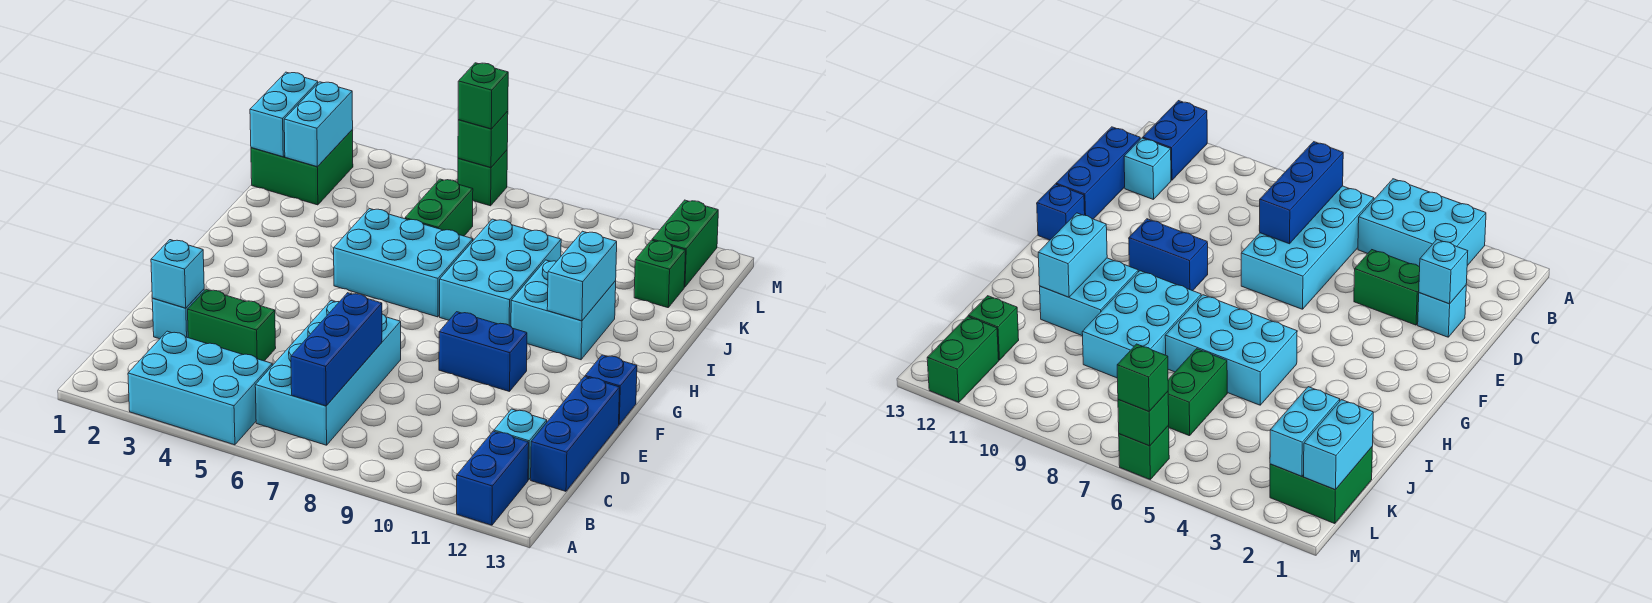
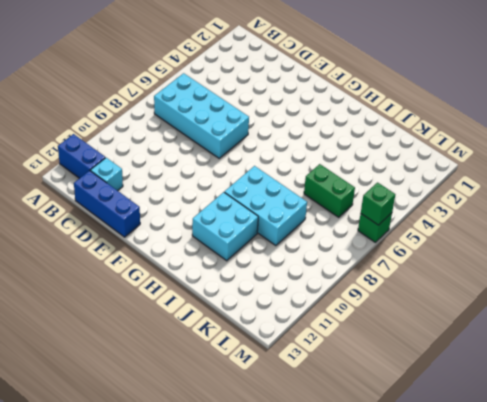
none -> cyan 2x3 brick [128,331,272,445]
none -> cyan 1x1 brick [152,289,204,339]
none -> green 1x2 brick [188,289,276,361]

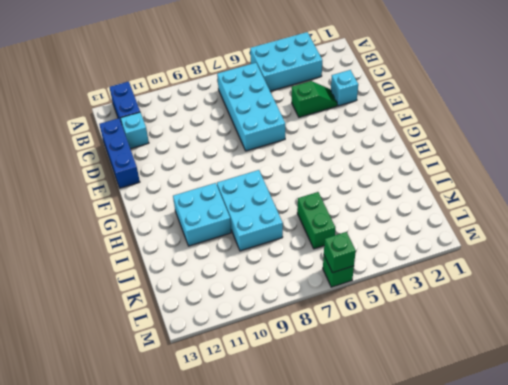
green 1x2 slope [292,81,337,117] -> green 1x2 brick [188,289,276,361]
none -> blue 1x2 brick [439,312,527,392]
none -> blue 1x1 brick [585,355,637,425]
none -> cyan 2x3 brick [334,208,473,317]

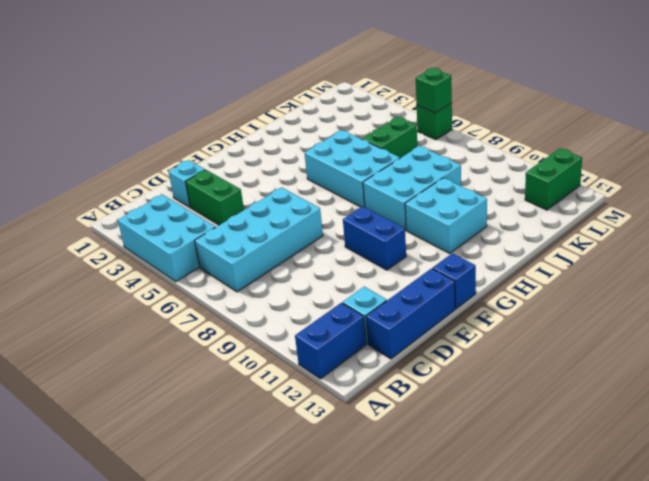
none -> green 2x2 brick [251,130,353,205]
none -> green 1x1 brick [634,240,686,308]
none -> blue 1x3 brick [291,293,382,406]

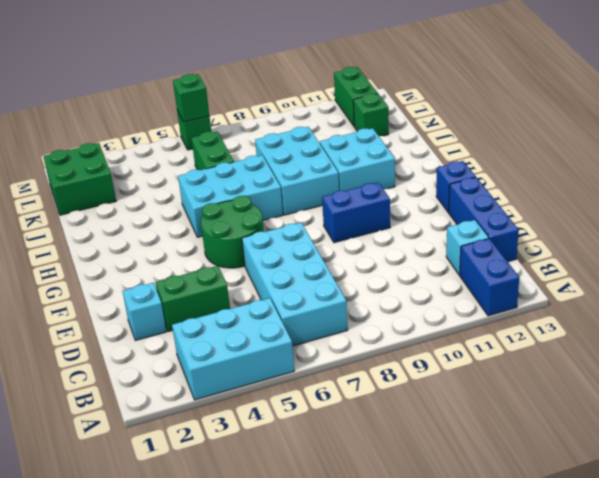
green 2x2 round brick [201,196,264,268] -> none
none -> blue 1x3 brick [291,293,382,406]
none -> cyan 1x1 brick [151,240,204,308]
none -> cyan 1x2 brick [547,231,617,321]

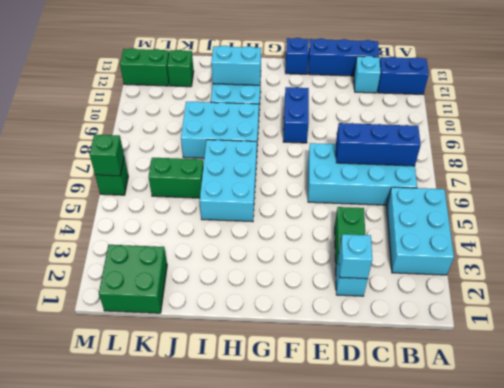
none -> cyan 1x2 brick [250,72,318,157]
none -> cyan 1x2 brick [284,82,353,167]
none -> green 1x1 brick [458,63,508,129]

